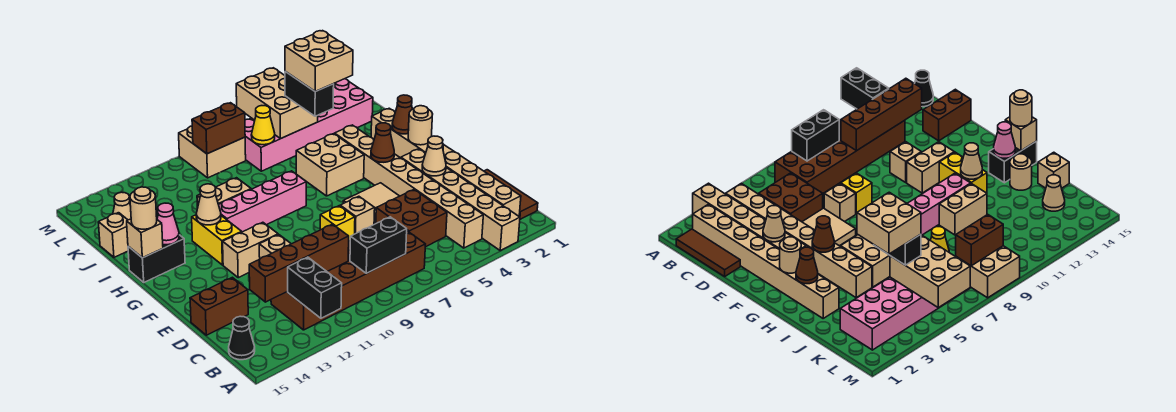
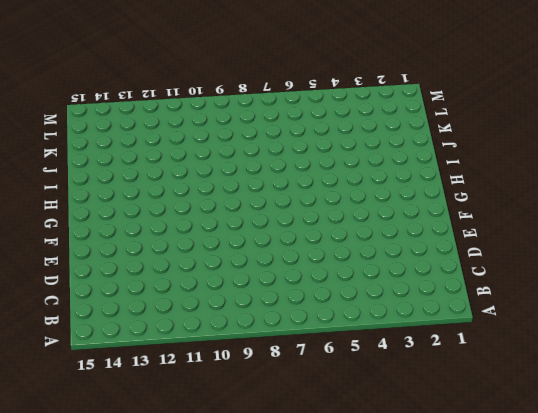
none -> tan 1x6 brick [401,149,520,251]
none -> brown 1x3 tile [484,170,538,219]
none -> tan 1x8 brick [371,108,521,216]
none -> tan 1x8 brick [335,125,483,248]

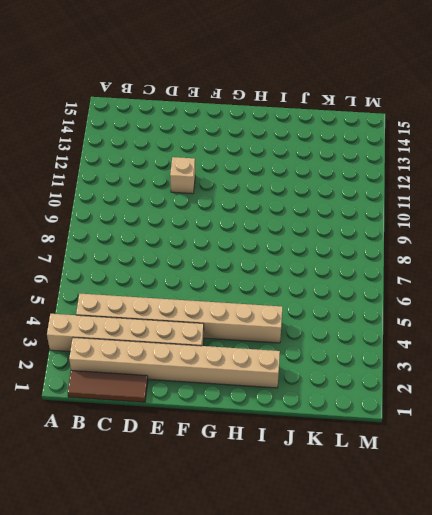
none -> brown 2x6 brick [271,231,425,330]
none -> black 1x1 cone [229,316,255,360]
none -> brown 2x2 brick [376,190,447,247]
none -> brown 1x2 brick [190,277,248,335]

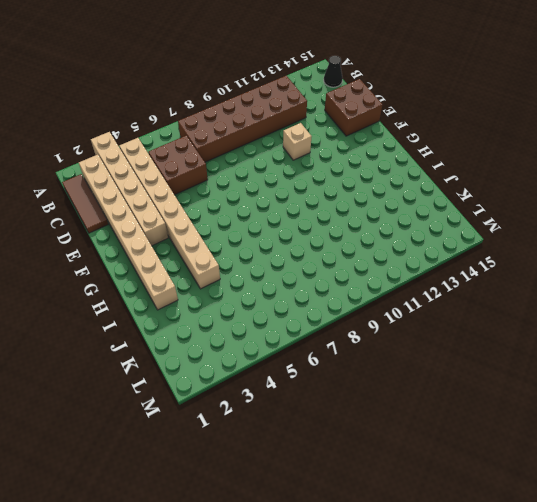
brown 2x2 brick [325,79,382,136] -> brown 1x2 brick [190,277,248,335]
none -> tan 2x2 tile [343,183,399,224]
none -> tan 1x1 brick [340,196,375,234]
none -> yellow 1x1 brick [320,206,355,241]
none -> tan 1x2 brick [223,222,278,278]

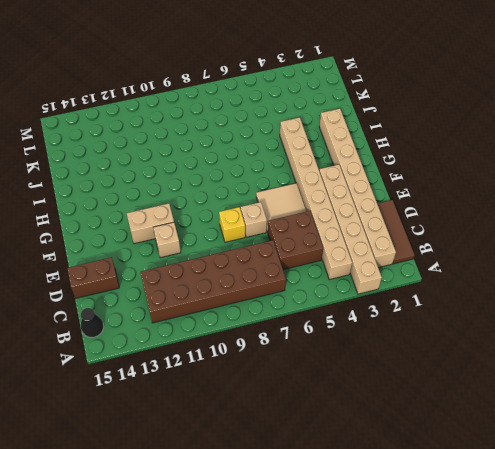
none -> yellow 1x2 brick [192,215,241,265]
none -> tan 2x2 brick [296,134,364,196]
none -> pink 1x4 brick [219,171,306,232]
none -> black 1x2 brick [128,235,185,282]

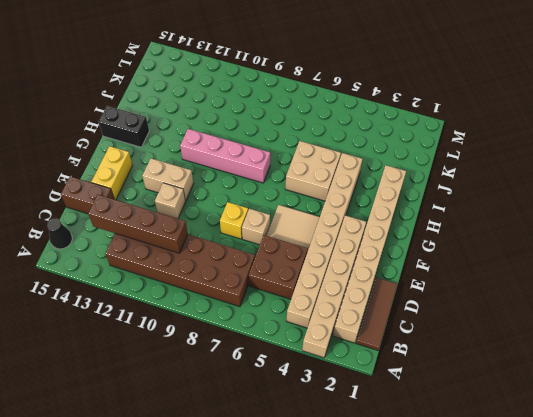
yellow 1x2 brick [91,146,133,200] -> yellow 1x2 brick moved to [192,215,241,265]
none -> tan 1x2 brick [197,178,251,207]
none -> tan 1x1 round brick [1010,154,1032,190]
none -> tan 1x1 brick [98,213,128,257]
none -> pink 2x6 brick [245,79,373,171]

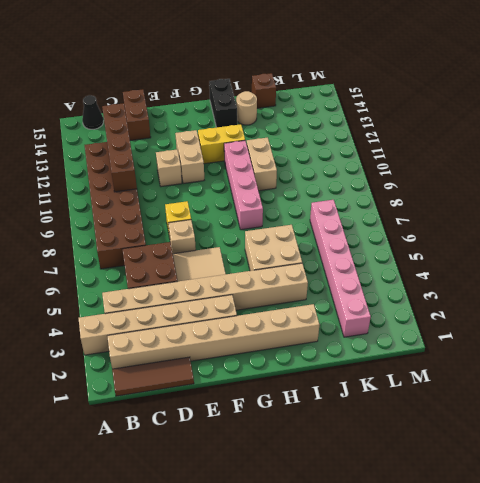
brown 1x1 brick [252,73,276,108] -> tan 1x1 brick [98,213,128,257]
pink 1x6 brick [310,200,371,337] -> pink 2x6 brick [245,79,373,171]
none -> tan 1x1 cone [113,192,131,220]
none -> tan 2x2 brick [179,126,246,178]
none -> black 1x2 brick [288,257,342,318]
none -> black 1x2 brick [350,217,407,273]

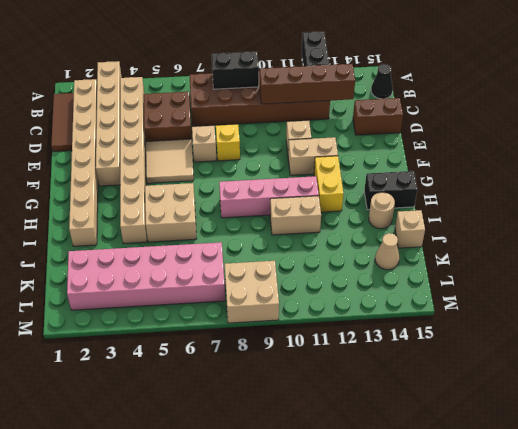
none -> tan 1x1 cone [422,136,446,176]
none -> tan 1x1 round brick [408,106,433,145]
none -> brown 1x1 cone [371,123,394,162]
none -> brown 1x1 cone [392,95,412,134]

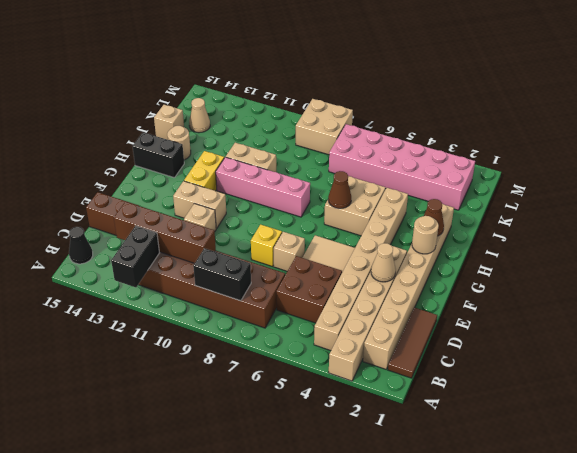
brown 1x1 cone [328,171,351,209] -> brown 1x1 cone moved to [371,123,394,162]
none -> tan 1x1 cone [196,184,221,225]
none -> pink 1x1 cone [157,203,179,245]
none -> tan 1x1 brick [127,219,163,258]
none -> tan 2x3 brick [236,68,318,139]

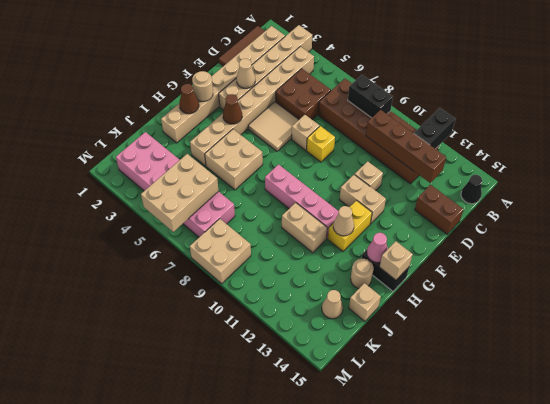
none -> yellow 1x1 cone [251,106,275,145]
none -> brown 1x2 brick [192,103,245,154]
none -> tan 1x1 round brick [130,187,157,229]
none -> black 1x2 brick [285,72,334,116]

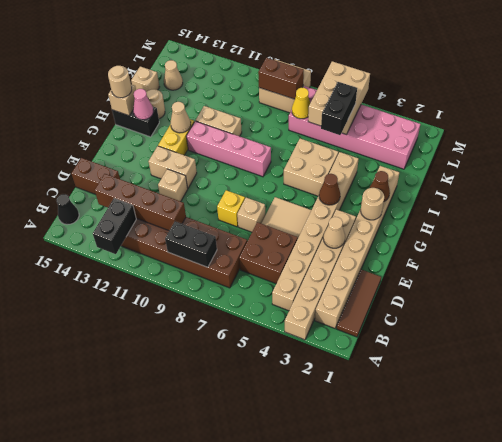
none -> tan 2x2 brick [285,31,353,91]

